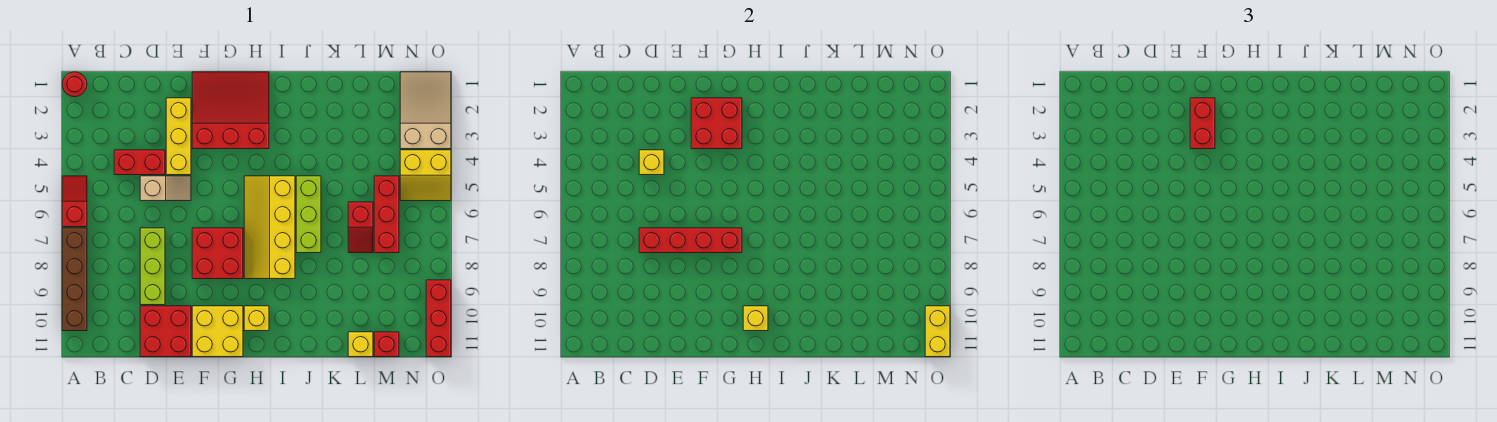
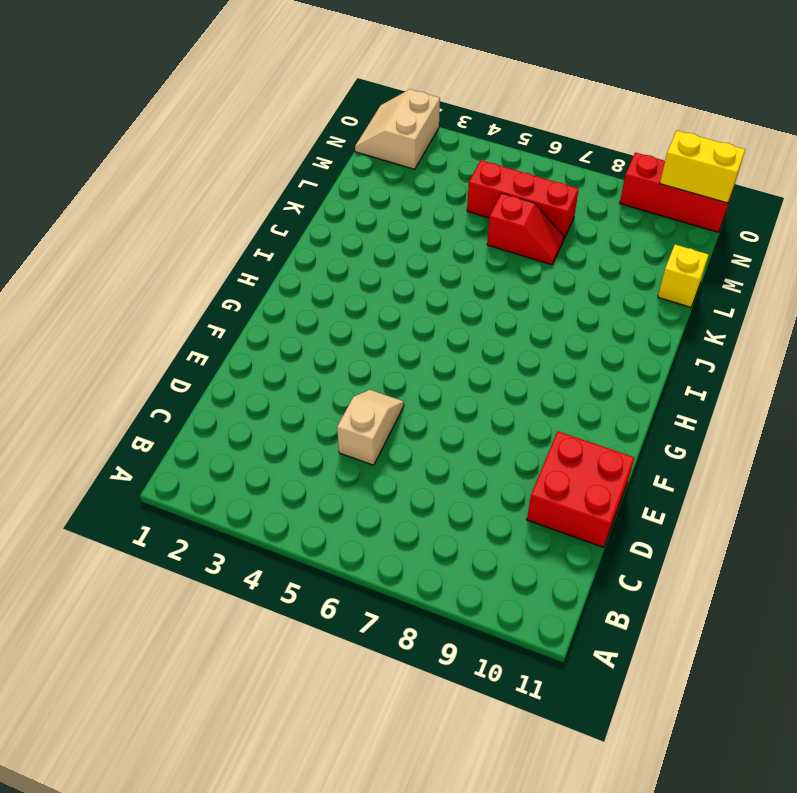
tan 2x2 slope [355,89,440,169] -> tan 2x3 slope [400,72,451,149]
none -> red 1x1 round brick [62,72,87,97]
none -> red 1x2 slope [62,176,87,227]
none -> brown 1x4 brick [62,228,87,331]

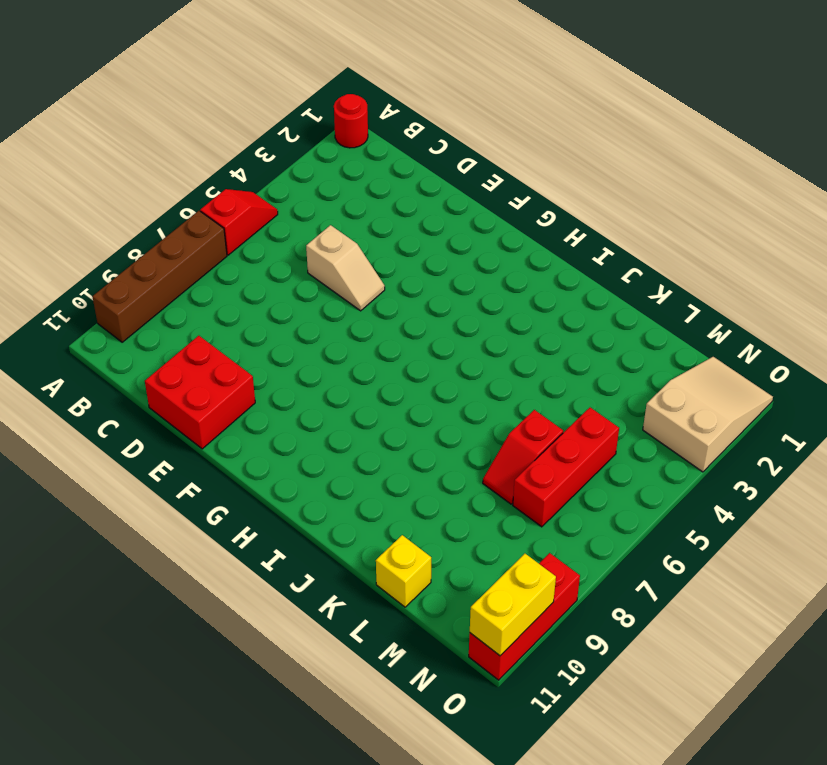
none -> red 1x2 brick [114,150,165,175]
none -> lime 1x3 brick [140,228,165,305]
none -> yellow 1x3 brick [166,98,191,175]

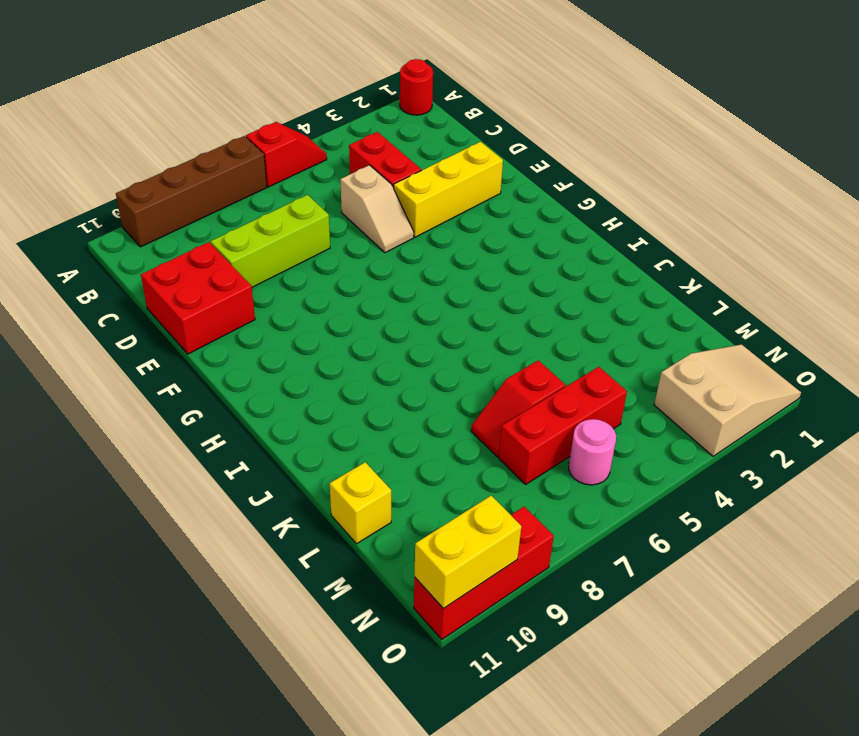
pink 1x1 round brick [569,419,616,485] -> none
none -> red 3x3 slope [192,72,269,149]
none -> red 2x2 brick [192,228,243,279]
none -> yellow 2x2 brick [192,306,243,357]

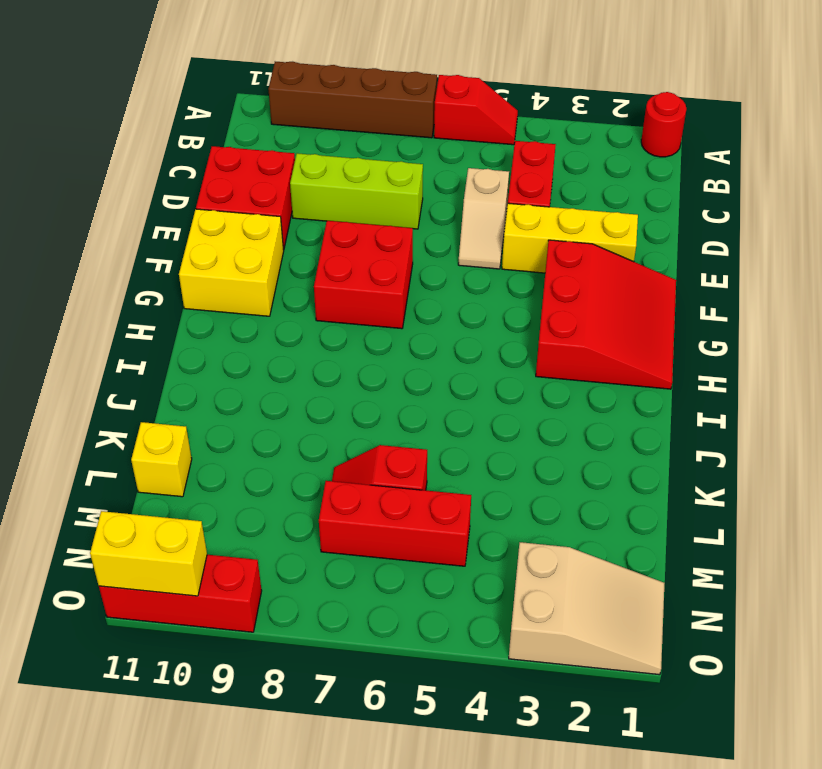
none -> yellow 2x4 slope [244,176,295,279]
none -> yellow 1x1 brick [244,306,269,331]
none -> lime 1x3 brick [296,176,321,253]

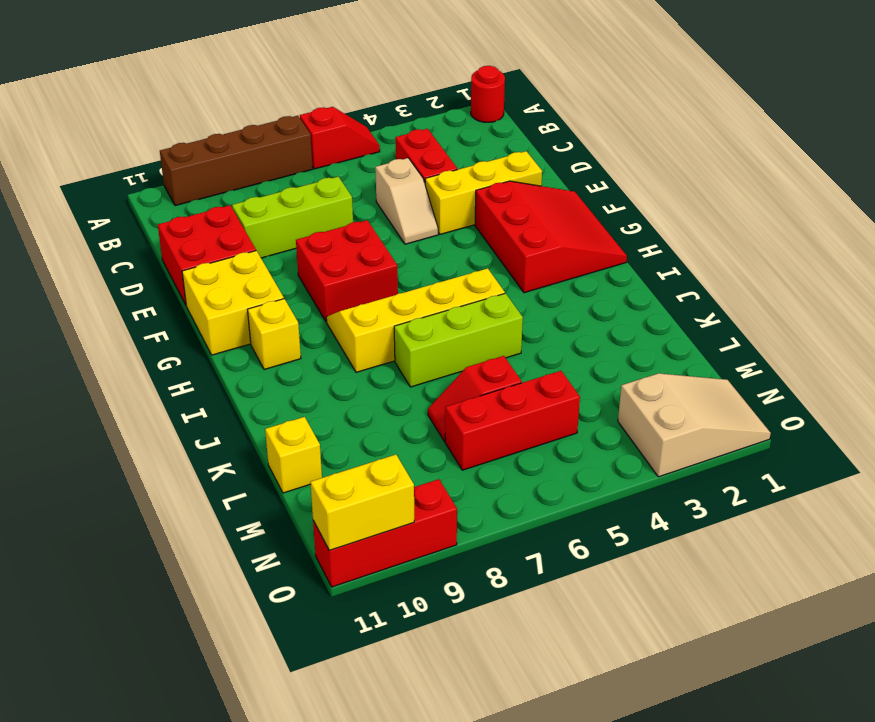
none -> red 1x1 brick [374,332,399,357]
none -> yellow 2x2 slope [400,150,451,201]
none -> yellow 1x1 brick [639,150,664,175]

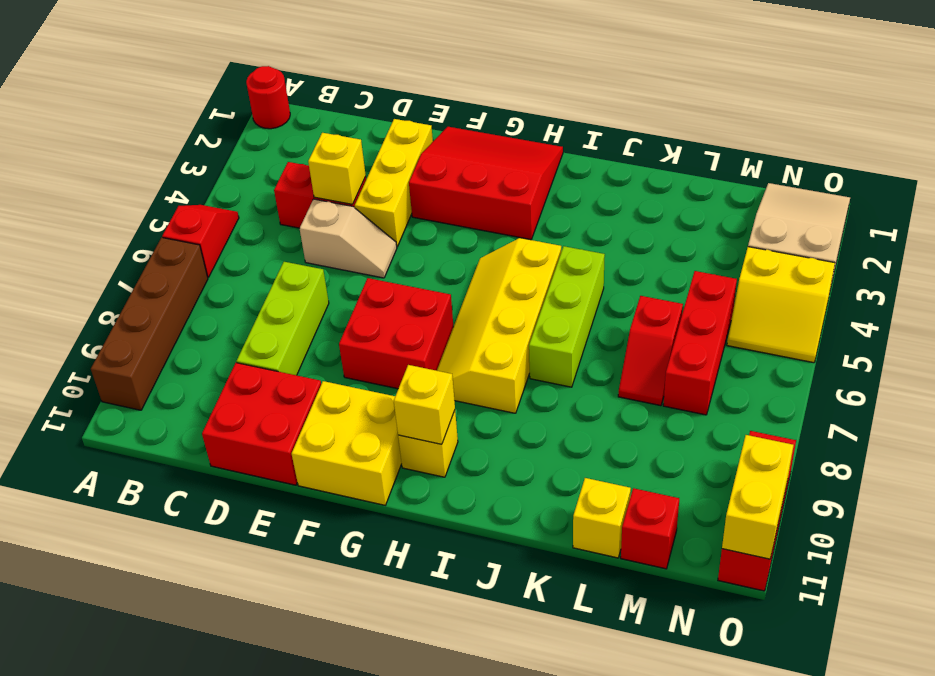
none -> red 1x4 brick [639,228,742,253]
none -> red 2x2 brick [691,98,742,149]
none -> red 1x2 brick [1190,98,1215,149]

